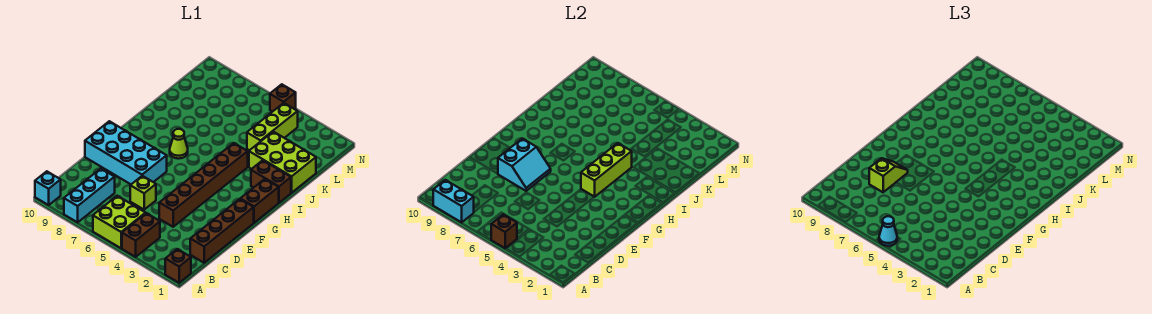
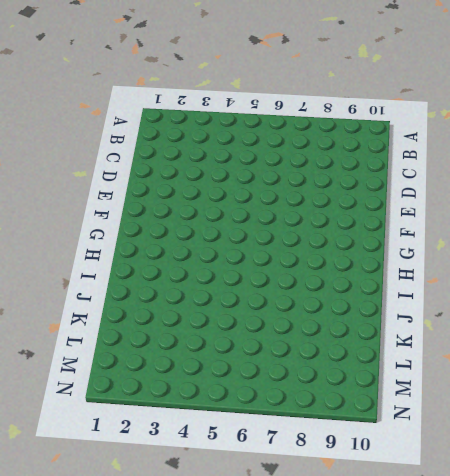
none -> brown 1x1 brick [165,249,191,283]
none -> brown 1x2 brick [122,213,160,257]
none -> lime 2x2 brick [93,196,146,248]

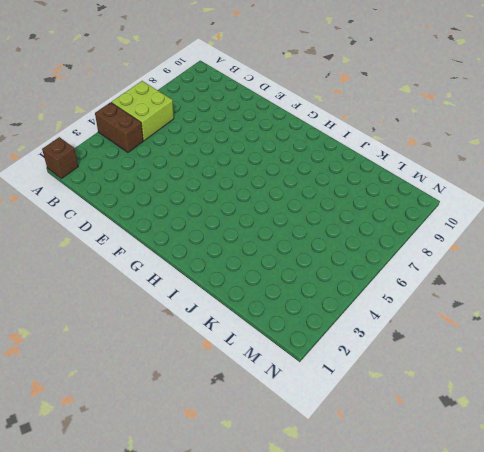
none -> cyan 1x3 brick [64,169,115,223]
none -> cyan 1x1 brick [35,171,61,205]
none -> brown 1x4 brick [190,199,254,263]

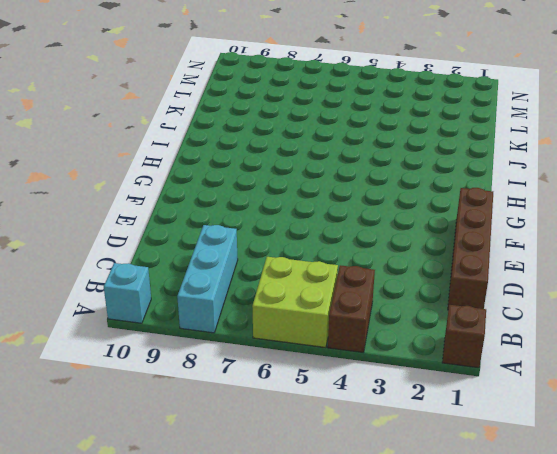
none -> brown 1x6 brick [159,143,248,227]
none -> lime 1x1 brick [130,176,156,210]
none -> cyan 2x4 brick [85,121,167,184]

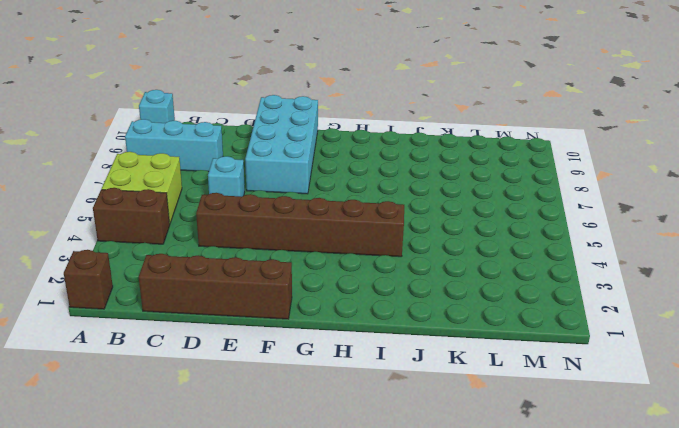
cyan 1x1 brick [208,156,245,197] -> lime 1x1 brick [130,176,156,210]
none -> brown 1x2 brick [241,179,279,223]
none -> lime 1x1 cone [170,129,188,159]
none -> brown 1x2 brick [251,160,291,203]

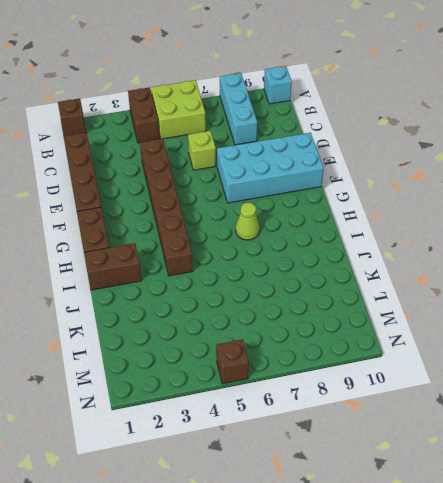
none -> lime 2x3 brick [249,132,316,193]
none -> lime 1x3 brick [247,103,298,150]
none -> brown 1x1 brick [491,214,517,248]

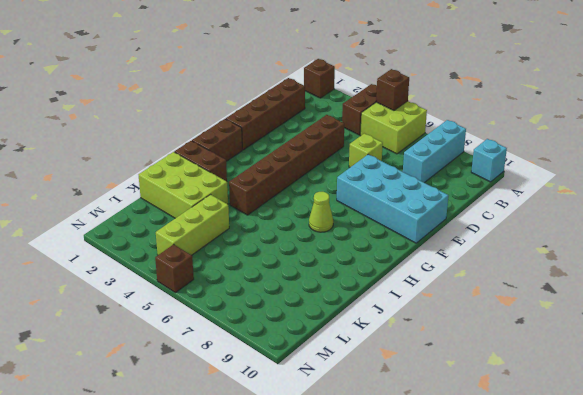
none -> cyan 1x2 brick [433,180,474,223]
none -> cyan 2x2 slope [498,139,551,191]
none -> lime 1x3 brick [581,143,632,197]

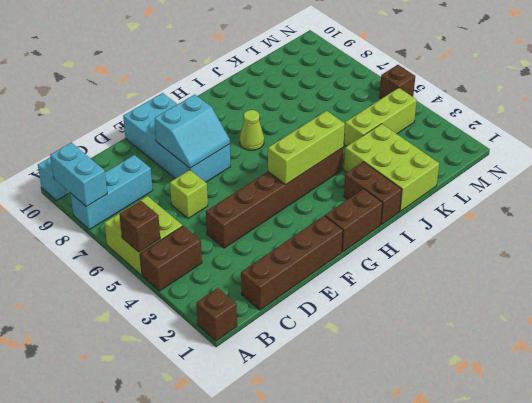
none -> cyan 1x1 cone [879,216,897,246]
none -> lime 1x2 slope [869,158,908,192]

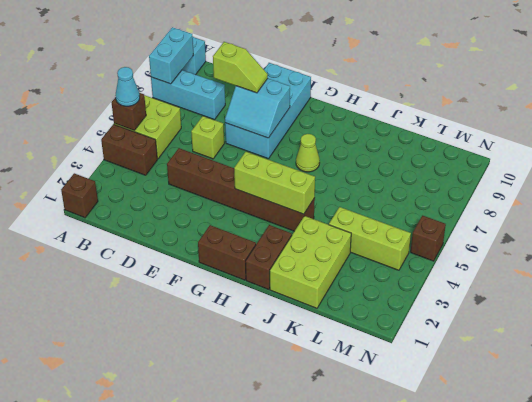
none -> brown 1x4 brick [190,199,254,263]

